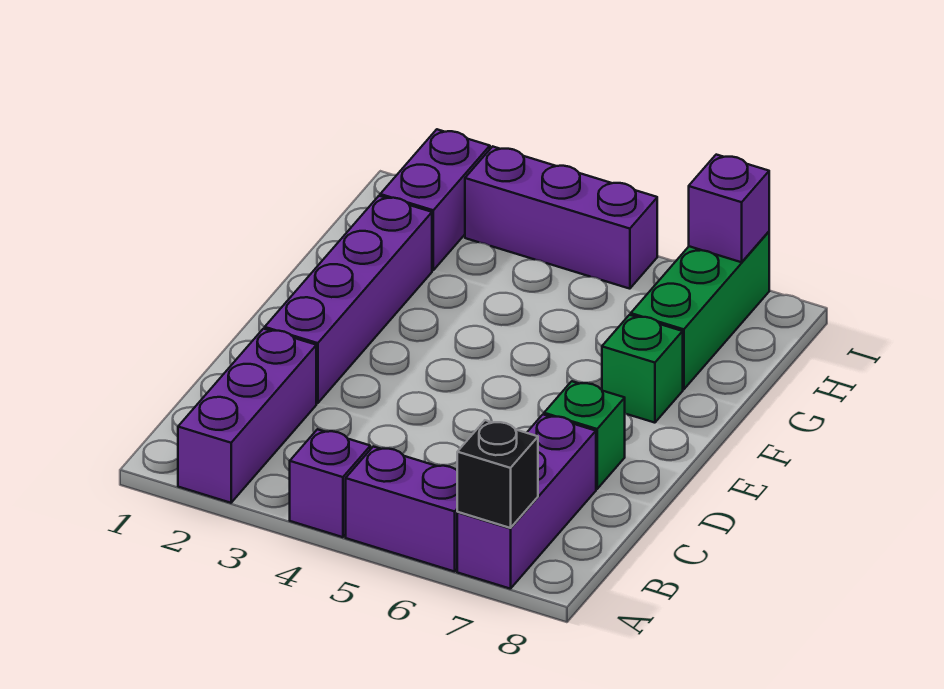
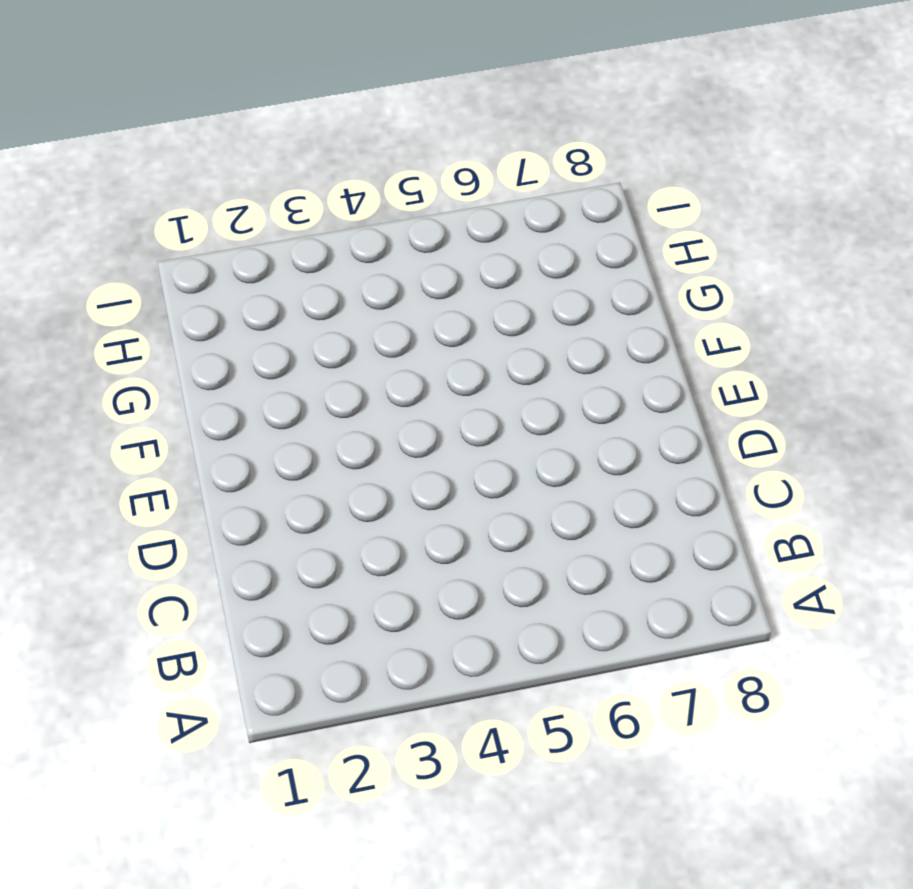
none -> purple 1x3 brick [178,329,316,503]
none -> purple 1x1 brick [290,429,370,537]
none -> purple 1x2 brick [346,447,458,572]

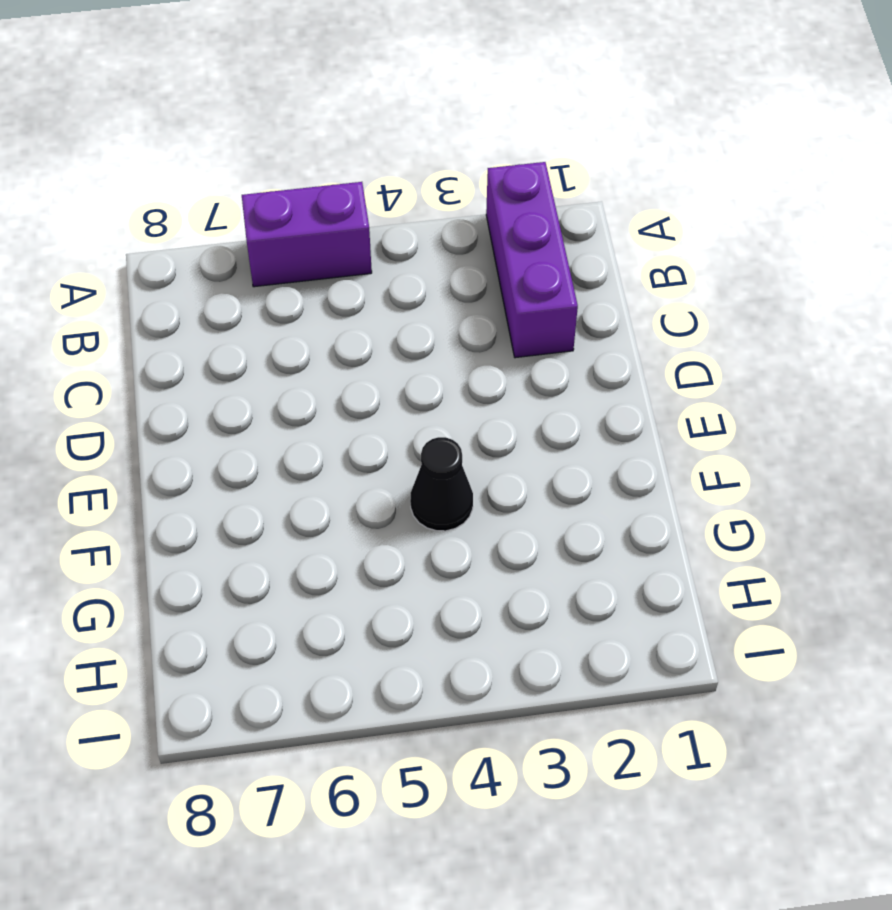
black 1x1 cone [410,437,473,531] -> none
none -> purple 1x1 brick [290,429,370,537]
none -> purple 1x3 brick [457,415,596,589]
none -> purple 1x4 brick [265,196,432,403]

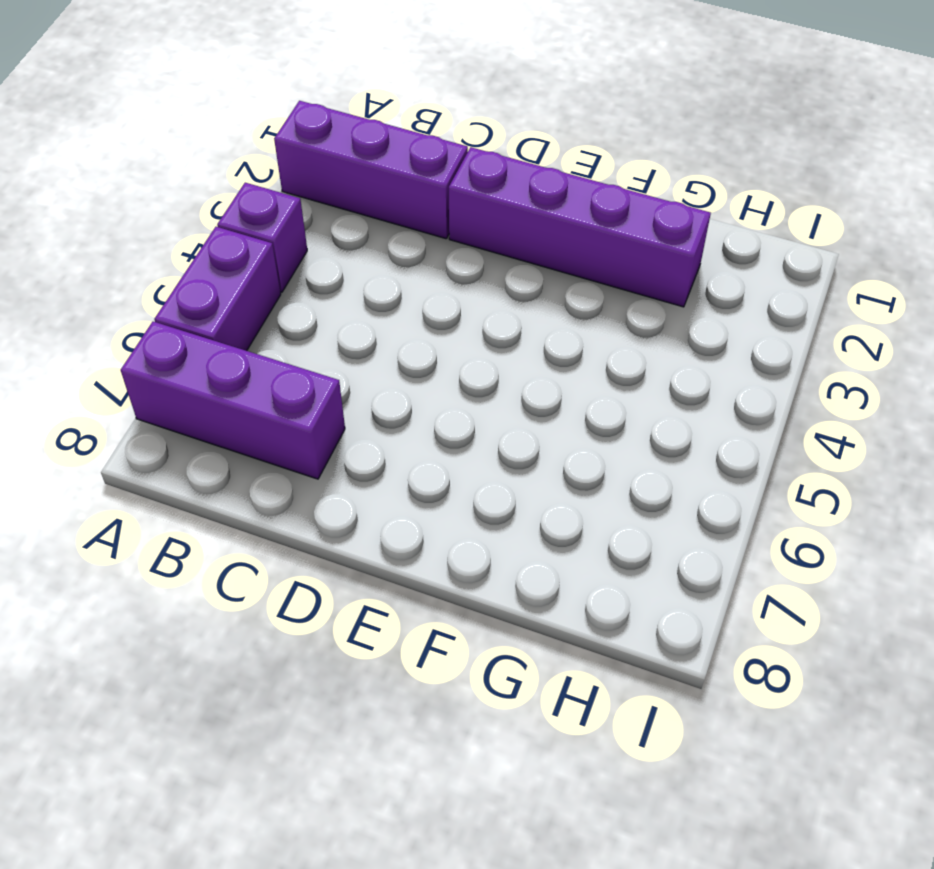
none -> green 1x1 brick [544,381,625,489]
none -> green 1x1 brick [602,315,683,423]
none -> green 1x3 brick [631,232,769,389]

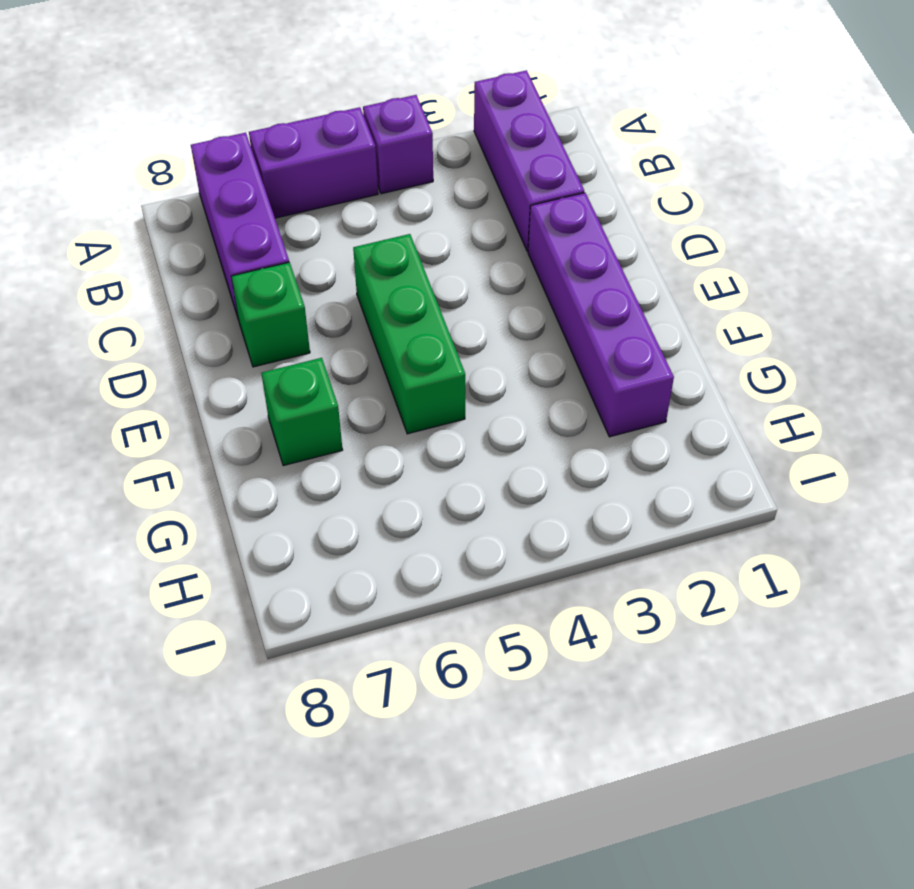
green 1x3 brick [353,234,465,434] -> green 1x3 brick moved to [631,232,769,389]
none -> purple 1x2 brick [380,129,490,270]
none -> purple 1x3 brick [465,146,657,289]
none -> black 1x1 brick [457,420,538,528]

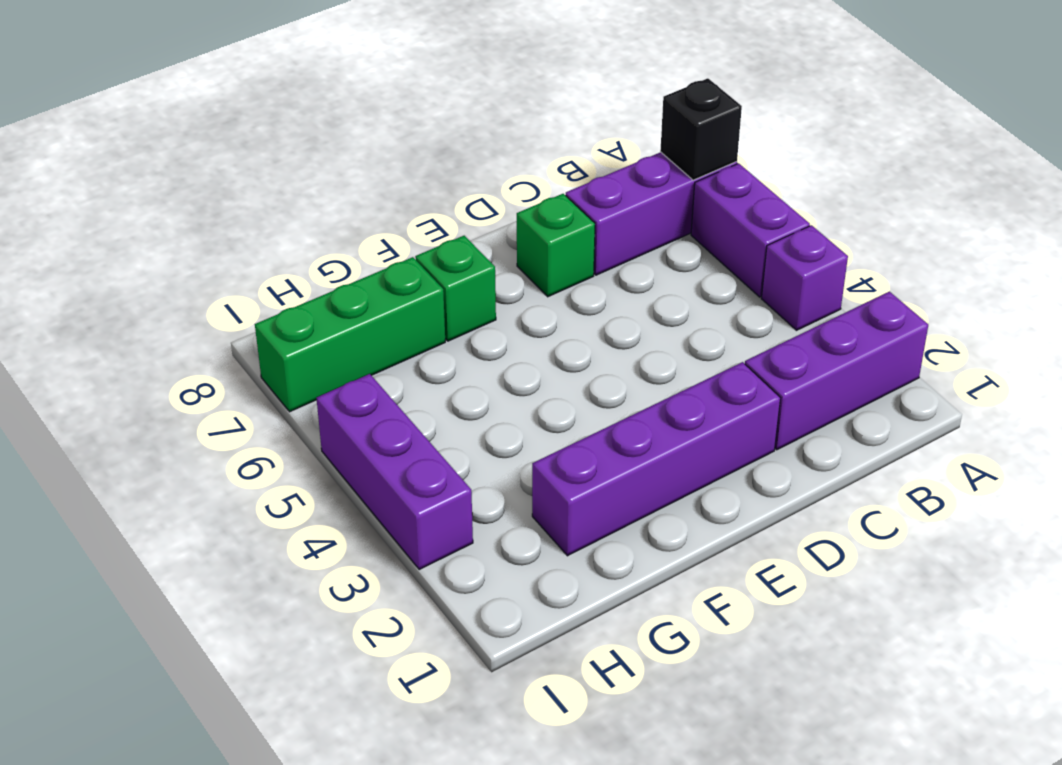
none -> purple 1x2 brick [380,129,490,270]
none -> purple 1x1 brick [689,155,769,262]

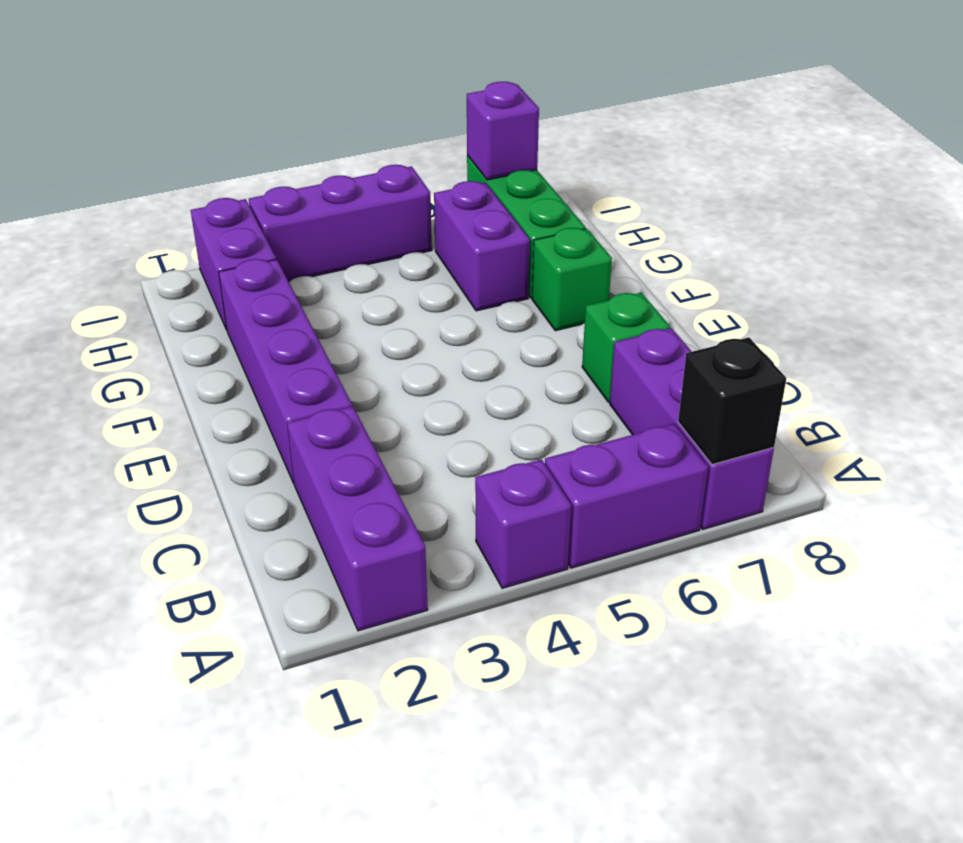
purple 1x2 brick [434,181,530,311] -> none

